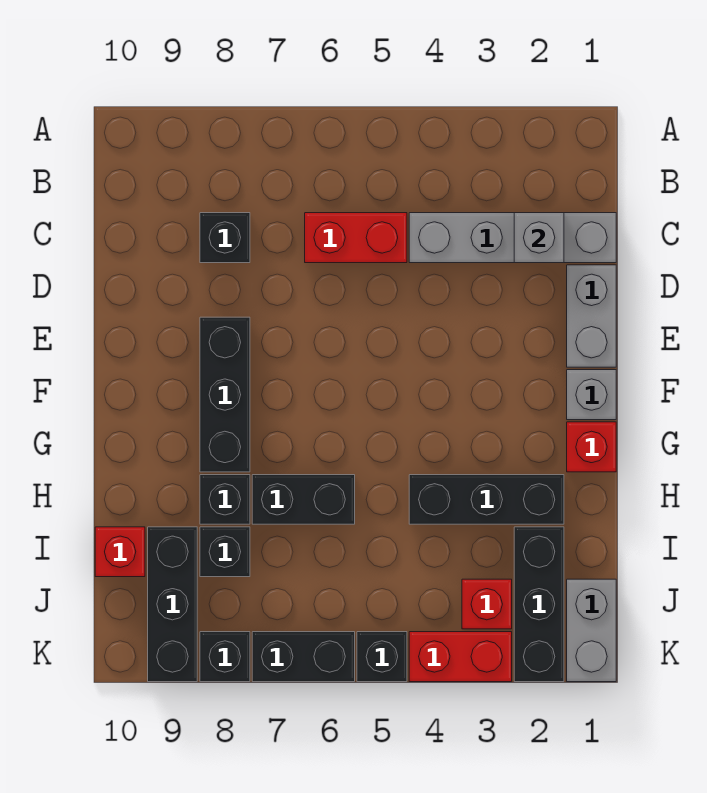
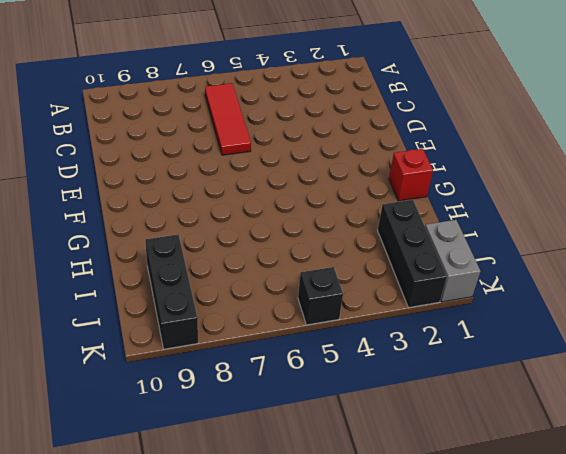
red 1x3 tile [205,83,251,155] -> red 1x2 brick [305,213,407,263]
none -> grey 1x4 brick [409,213,616,263]
none -> black 1x1 brick [200,213,250,263]
none -> grey 1x2 brick [567,265,616,367]

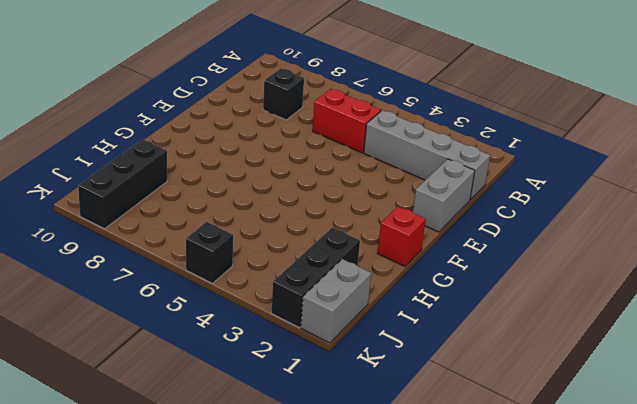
none -> black 1x3 brick [200,317,250,472]
none -> grey 1x1 brick [567,370,616,420]
none -> black 1x3 brick [409,475,564,524]

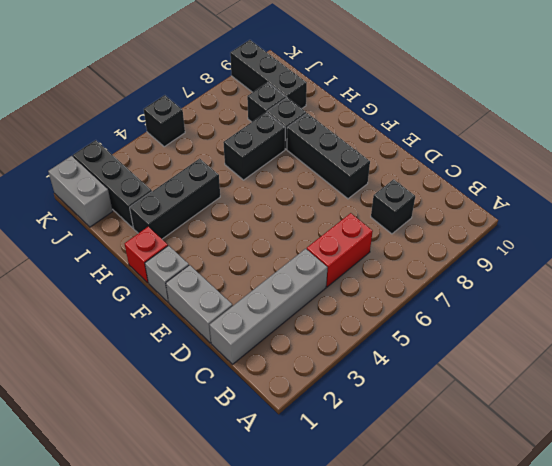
none -> red 1x1 brick [95,527,145,577]
none -> red 1x1 brick [462,579,512,629]
none -> red 1x2 brick [409,632,512,682]

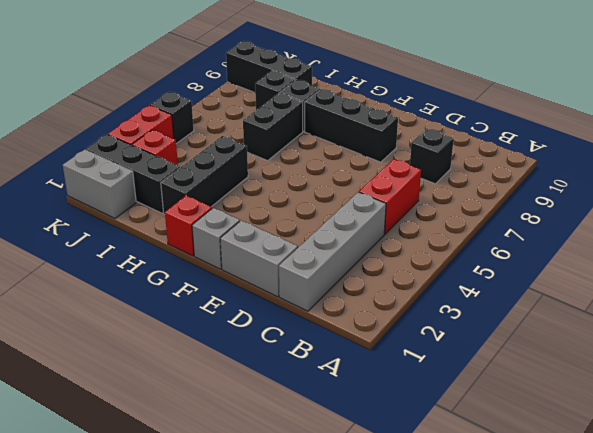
none -> red 1x1 brick [95,527,145,577]
none -> black 1x2 brick [252,632,355,682]
none -> black 1x1 brick [200,632,250,682]

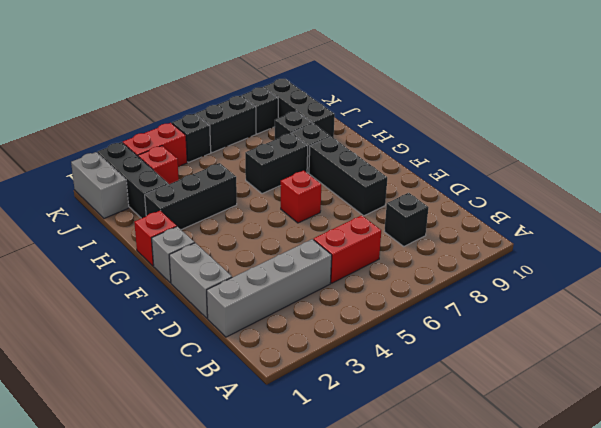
red 1x1 brick [281,171,321,223] -> red 1x1 brick moved to [95,527,145,577]
none -> grey 1x1 brick [514,213,564,263]

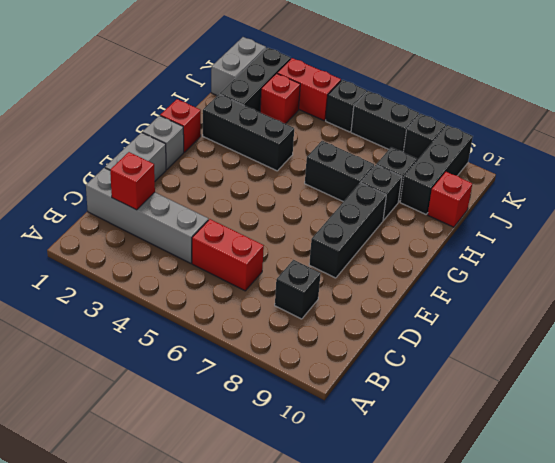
red 1x1 brick [110,152,155,210] -> grey 1x1 brick [514,213,564,263]

